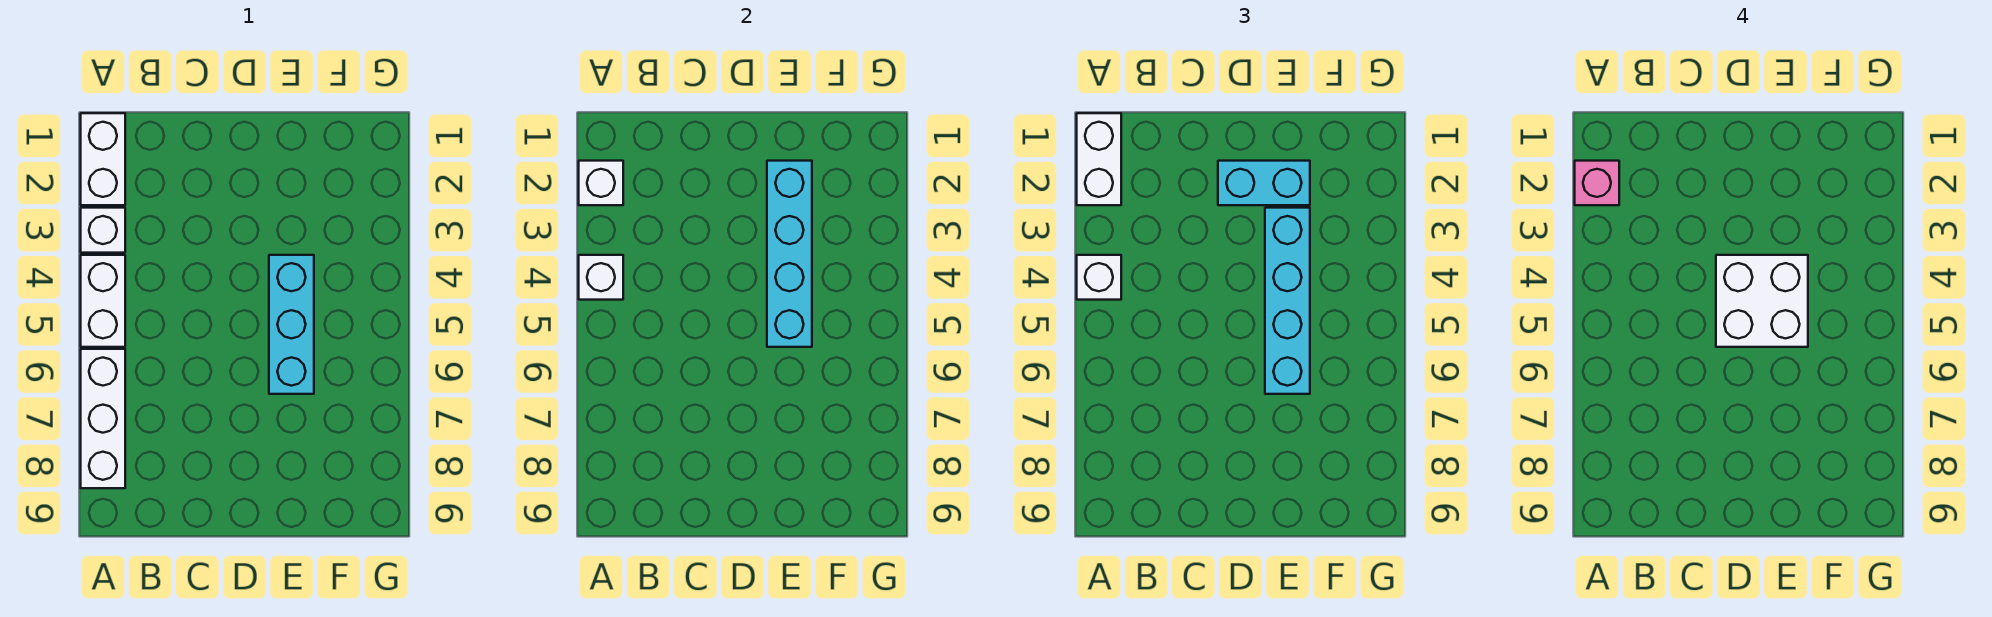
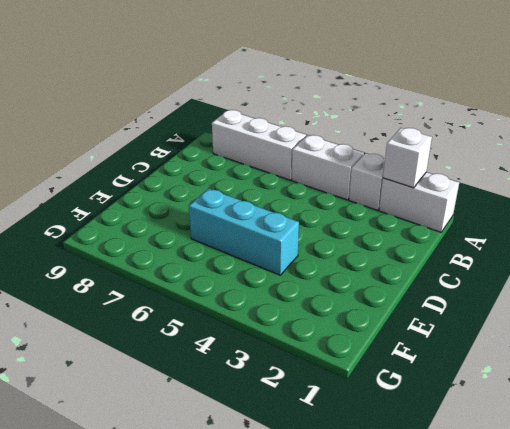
none -> white 1x1 brick [579,255,623,300]
none -> cyan 1x4 brick [767,161,812,347]
none -> white 1x2 brick [1077,113,1121,205]

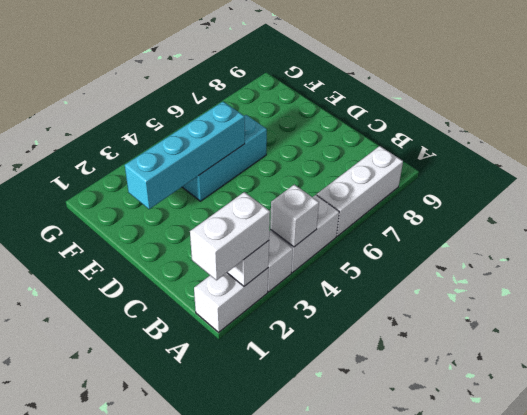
none -> white 1x1 brick [1077,255,1121,300]
none -> cyan 1x2 brick [1218,161,1310,205]
none -> cyan 1x4 brick [1265,208,1310,394]

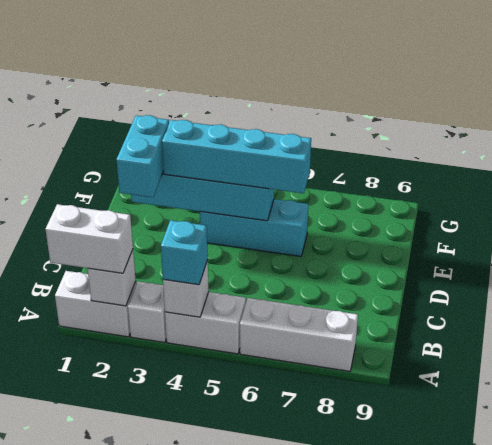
cyan 1x1 brick [161,220,208,285] -> white 1x1 brick [1077,255,1121,300]
none -> pink 1x1 brick [1575,161,1619,205]
none -> white 2x2 brick [1716,255,1808,347]

